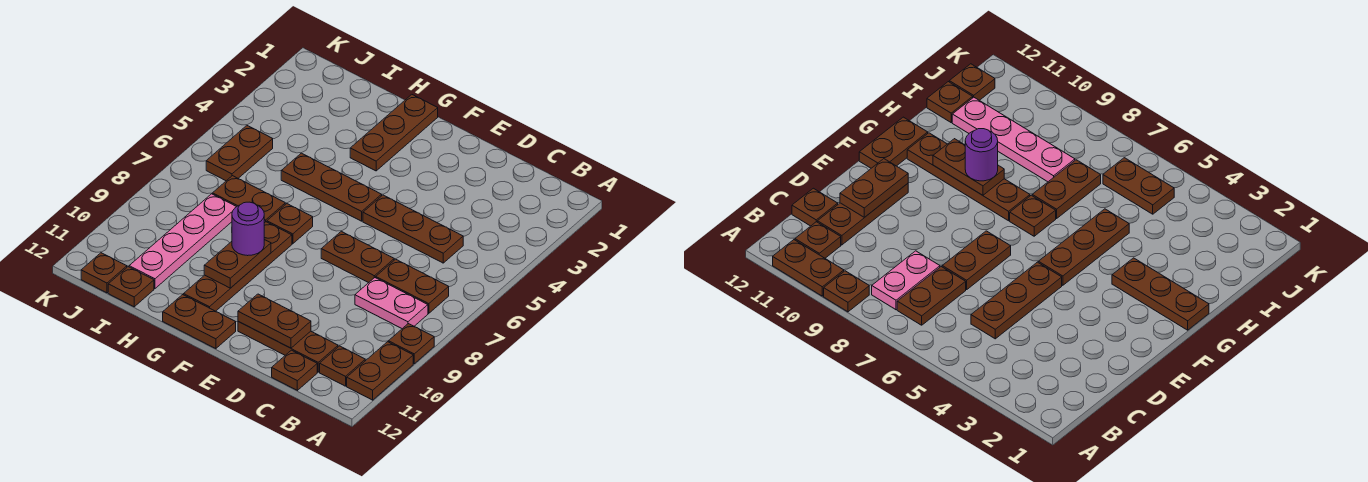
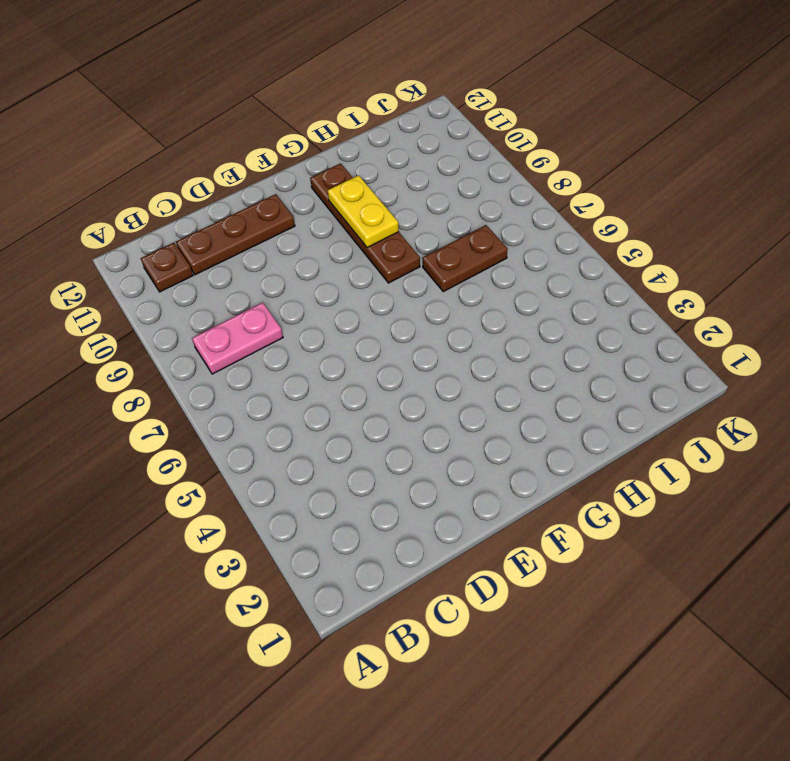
yellow 1x2 plate [328,175,399,248] -> brown 1x2 plate [204,240,271,288]
none -> brown 1x1 plate [389,324,434,364]
none -> brown 1x2 plate [347,342,413,400]
none -> brown 1x2 plate [376,259,449,313]

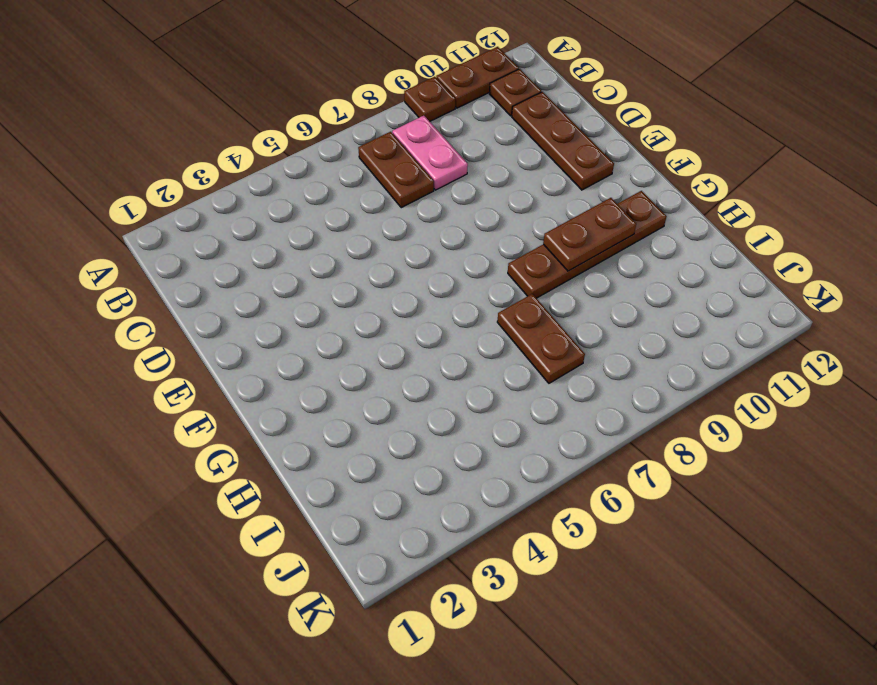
none -> brown 1x3 plate [363,195,463,263]
none -> brown 1x1 plate [272,350,317,390]
none -> brown 1x2 plate [321,231,394,283]

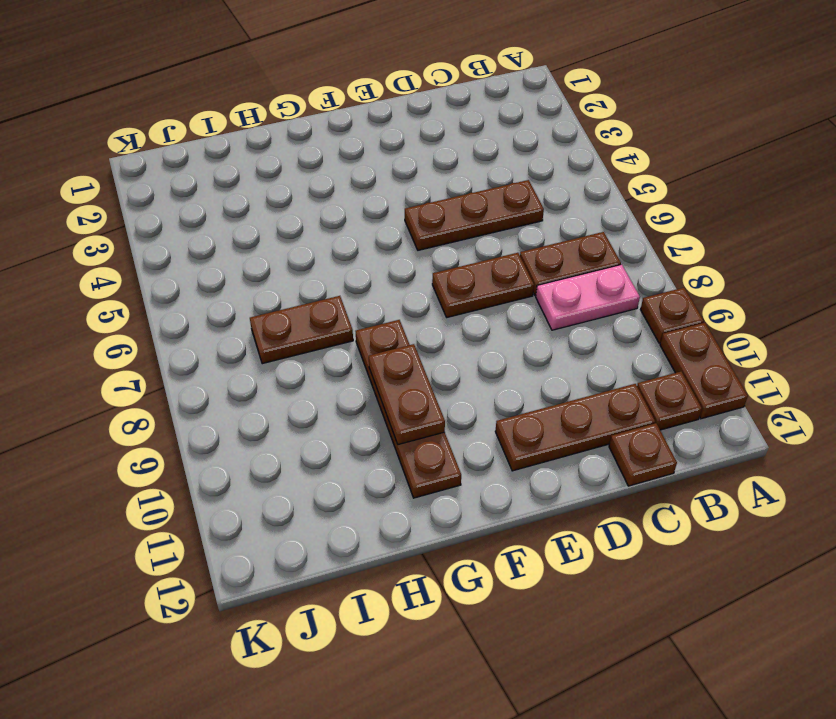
none -> brown 1x3 plate [281,153,382,221]
none -> brown 1x2 plate [163,295,236,349]
none -> brown 1x3 plate [350,95,438,171]

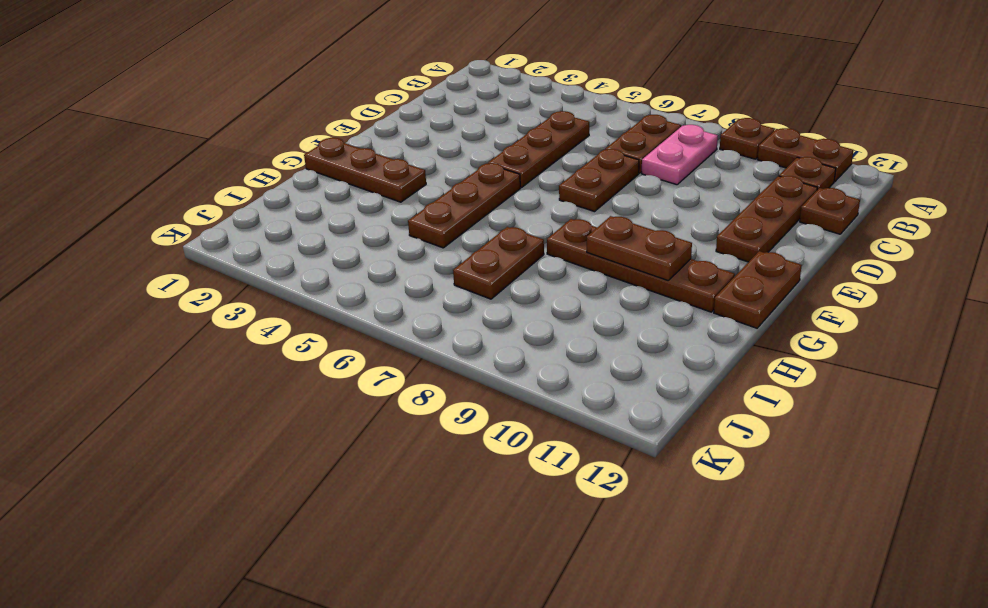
none -> brown 1x1 plate [267,204,313,244]
none -> pink 1x4 plate [129,194,236,289]
none -> brown 1x1 plate [108,267,154,307]

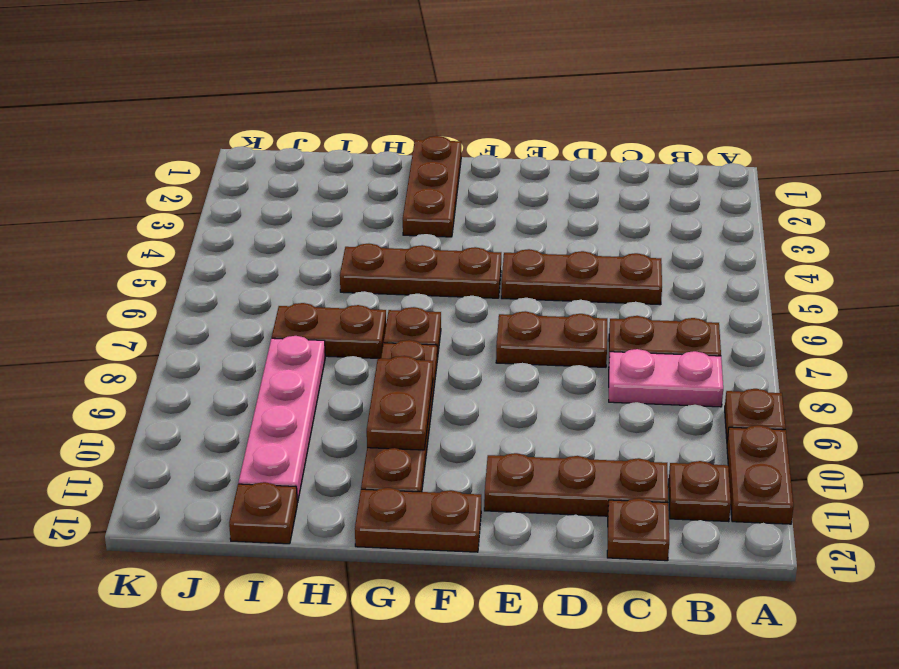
none -> brown 1x2 plate [206,126,273,181]
none -> brown 1x1 plate [81,253,127,293]
none -> brown 1x2 plate [238,294,311,348]

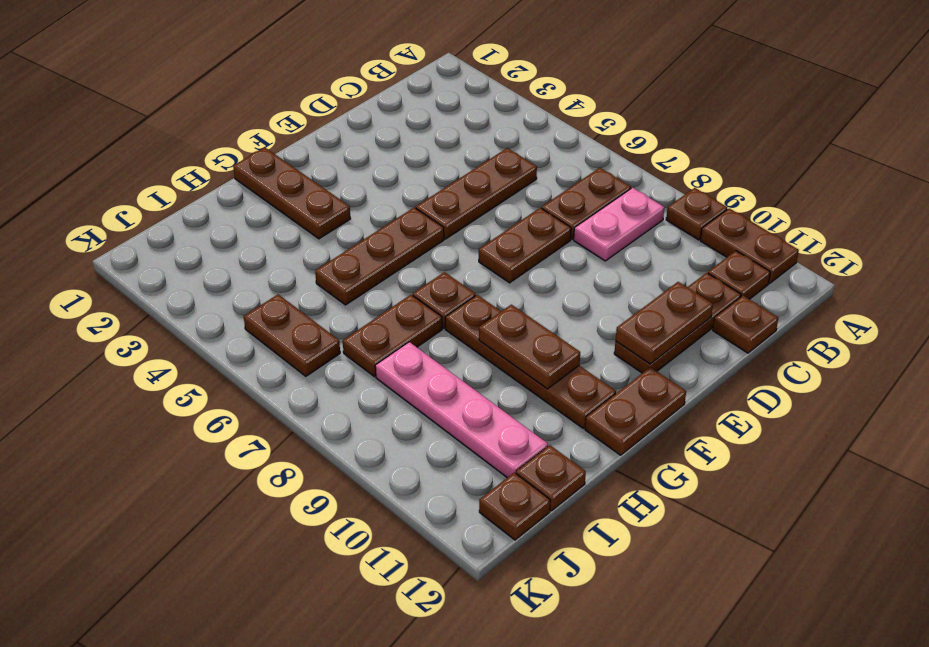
none -> purple 1x1 round brick [232,202,264,256]

